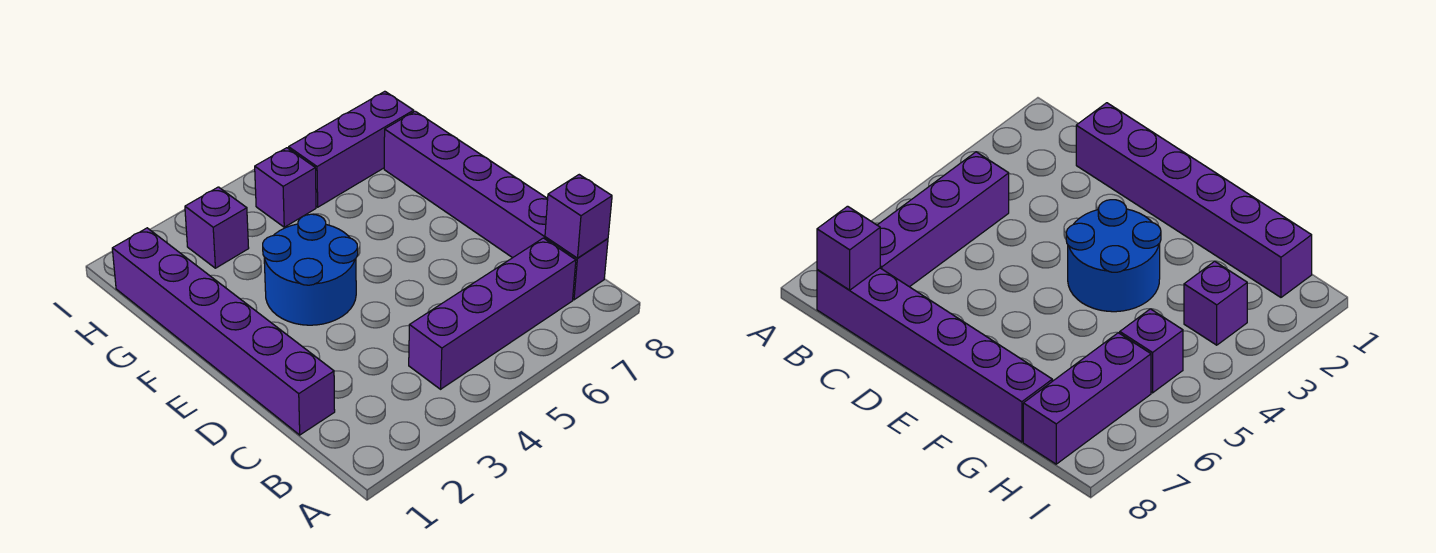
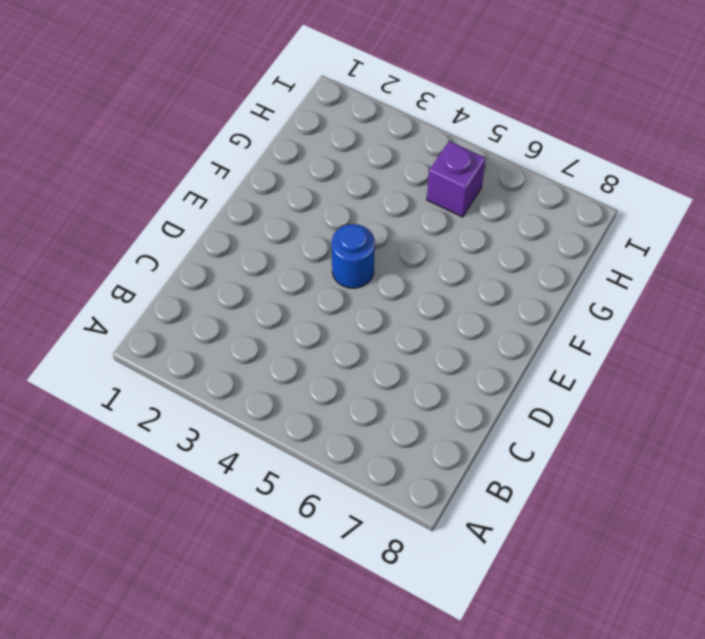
blue 1x1 round brick [332,224,375,288] -> blue 2x2 round brick [263,214,358,325]
none -> purple 1x4 brick [409,238,576,389]
none -> purple 1x6 brick [384,111,608,300]

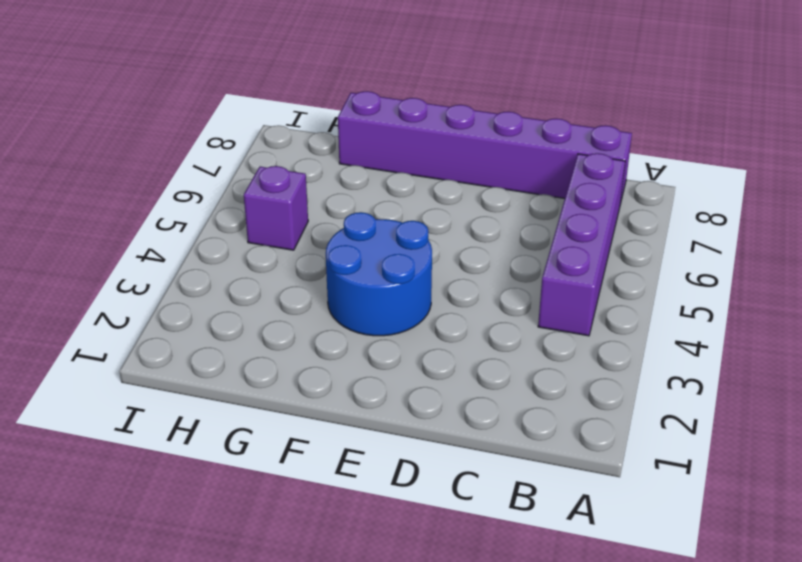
none -> purple 1x6 brick [112,228,335,435]
none -> purple 1x1 brick [185,187,249,268]

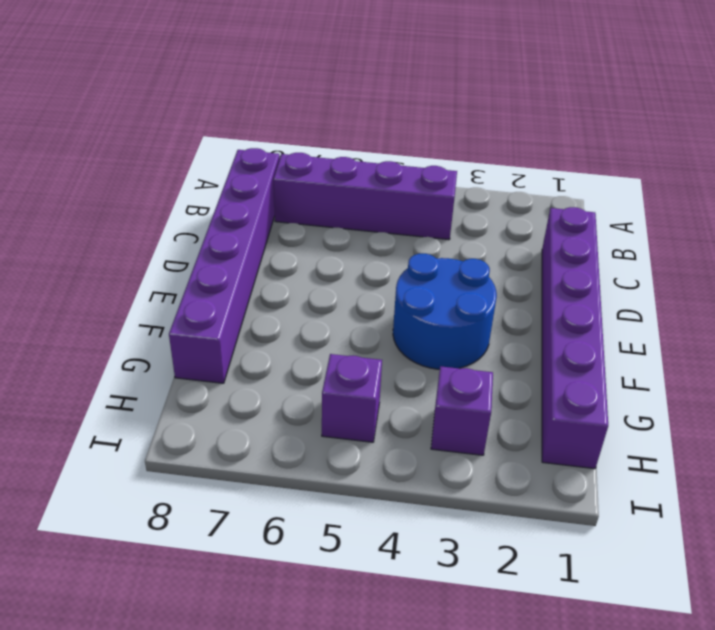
none -> purple 1x3 brick [289,91,414,207]
none -> purple 1x1 brick [545,175,612,258]

